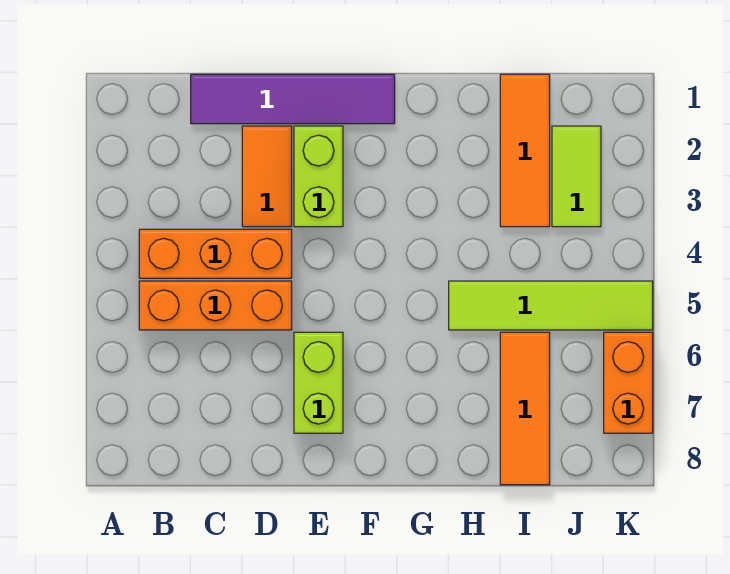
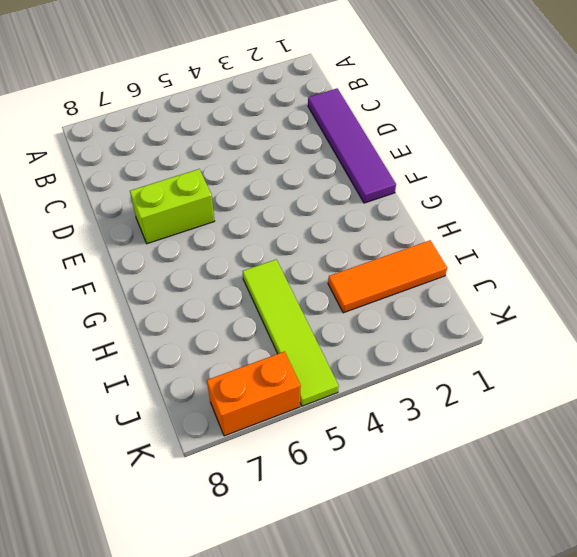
none -> orange 1x3 brick [139,229,292,278]
none -> orange 1x3 brick [139,281,292,330]

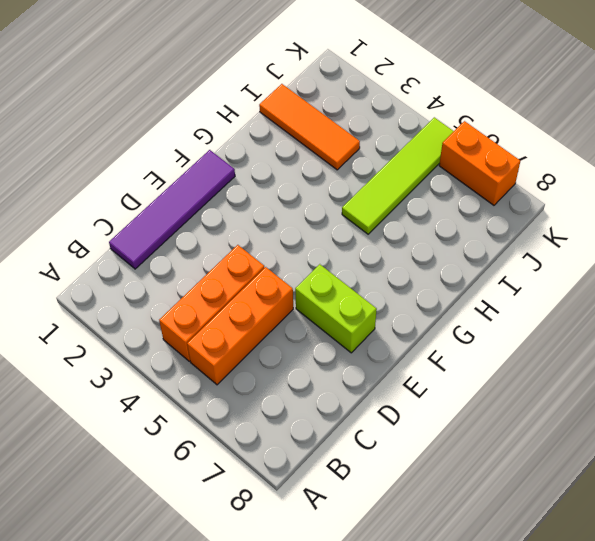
none -> orange 1x2 tile [242,126,292,227]
none -> lime 1x2 brick [294,126,343,227]

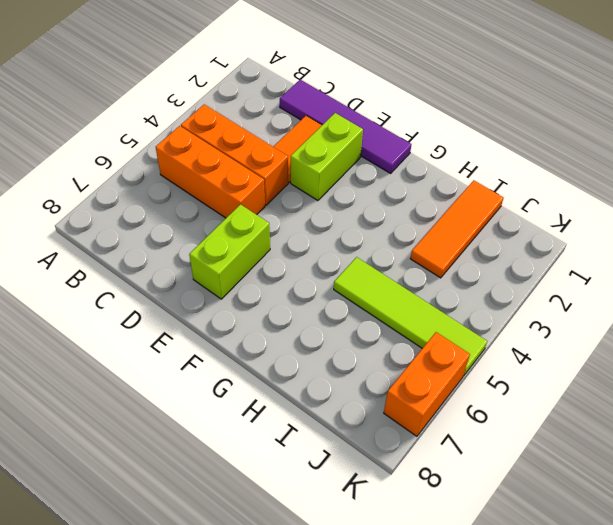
none -> orange 1x3 tile [500,332,550,485]
none -> lime 1x2 tile [552,126,601,227]

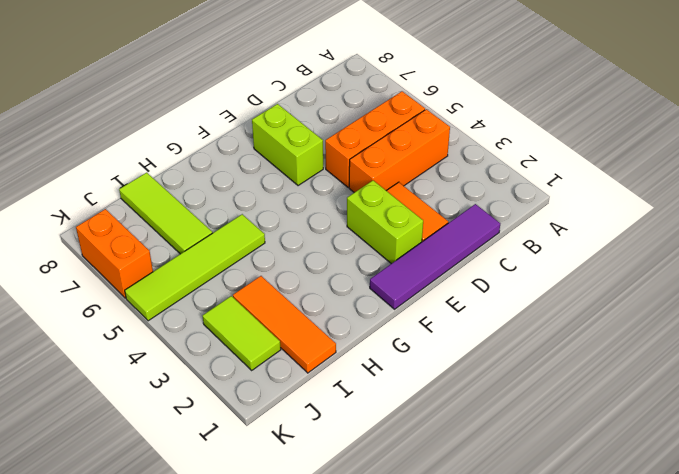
lime 1x3 tile [119,173,212,254] -> orange 1x3 tile [500,332,550,485]

